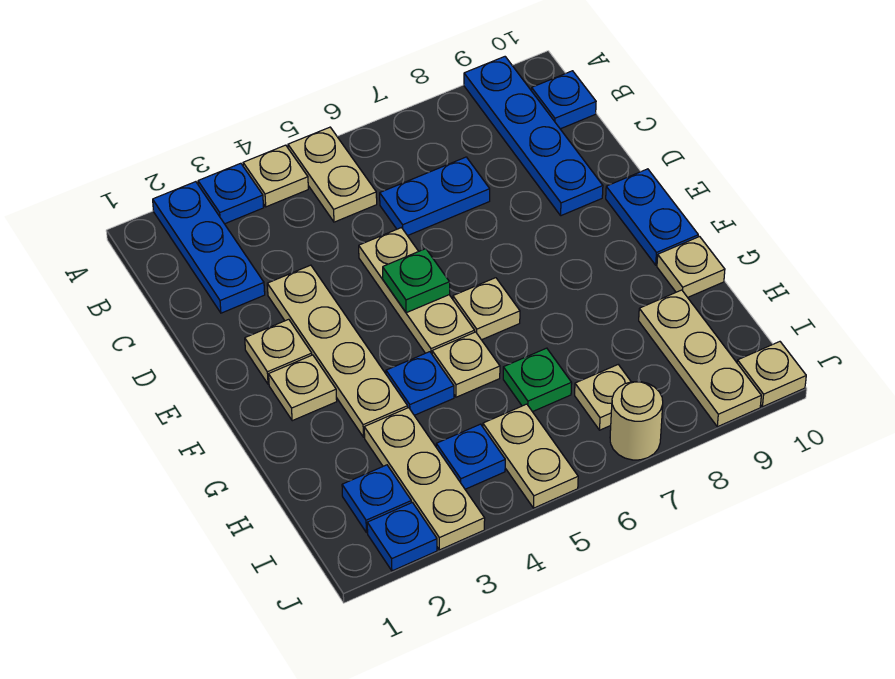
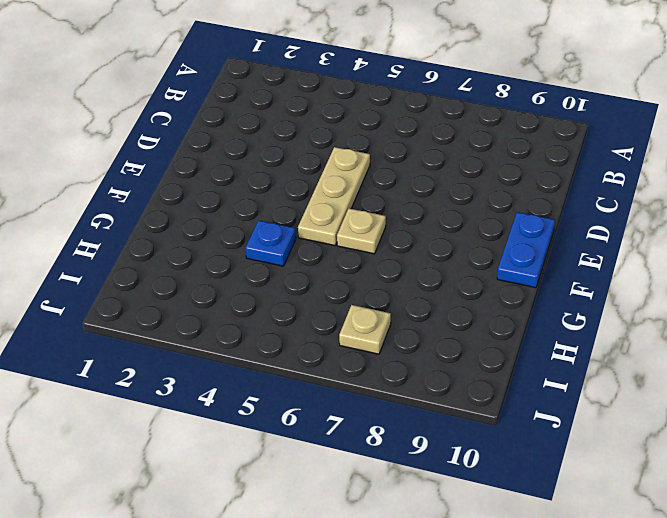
none -> blue 1x3 plate [153,182,265,313]
none -> blue 1x1 plate [198,163,264,224]
none -> tan 1x1 plate [243,145,308,207]

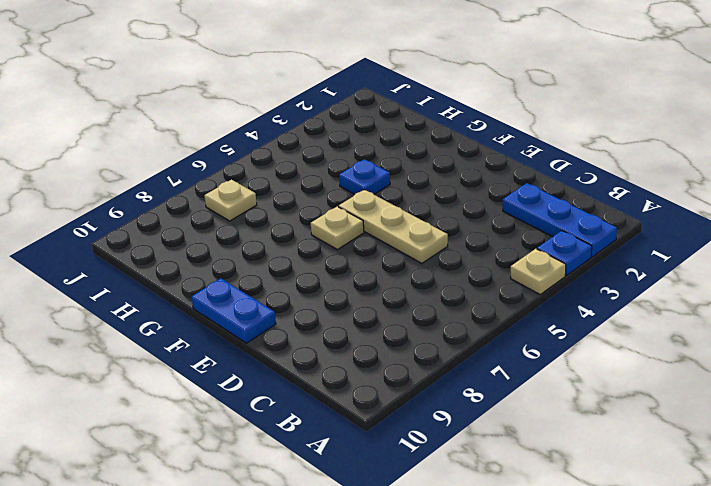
none -> tan 1x2 plate [288,127,377,222]
none -> blue 1x4 plate [464,57,603,216]
none -> blue 1x1 plate [531,71,596,129]

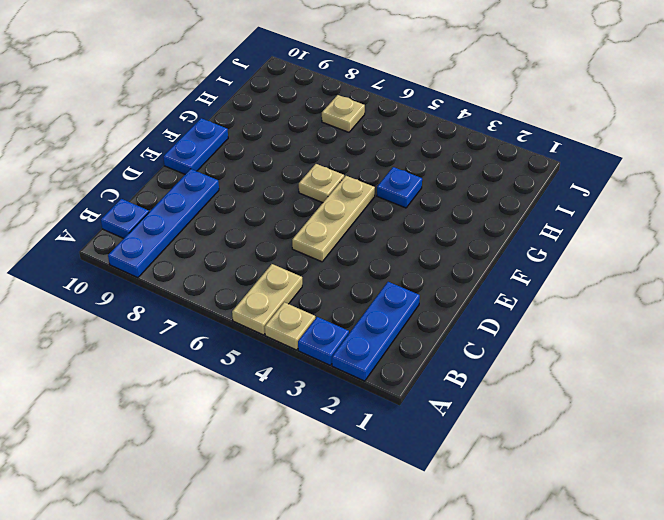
none -> blue 1x2 plate [380,157,490,236]
none -> tan 1x4 plate [267,265,408,437]
none -> tan 1x1 plate [245,319,312,384]

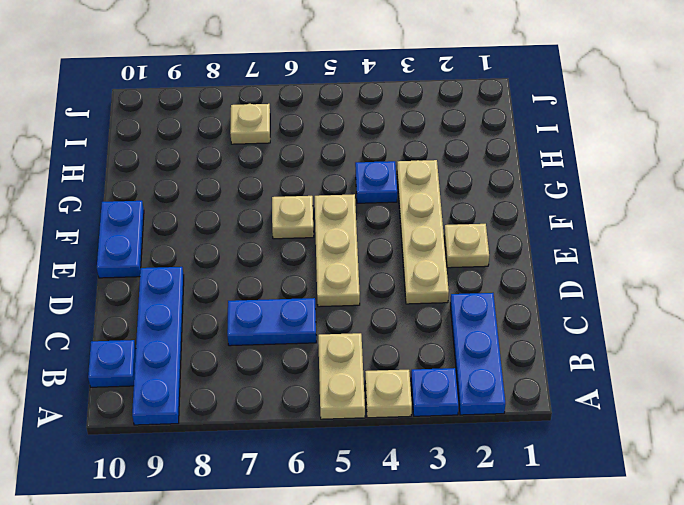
none -> tan 1x1 plate [269,355,337,421]
none -> tan 1x1 plate [432,332,500,397]
none -> tan 1x1 plate [657,237,725,297]

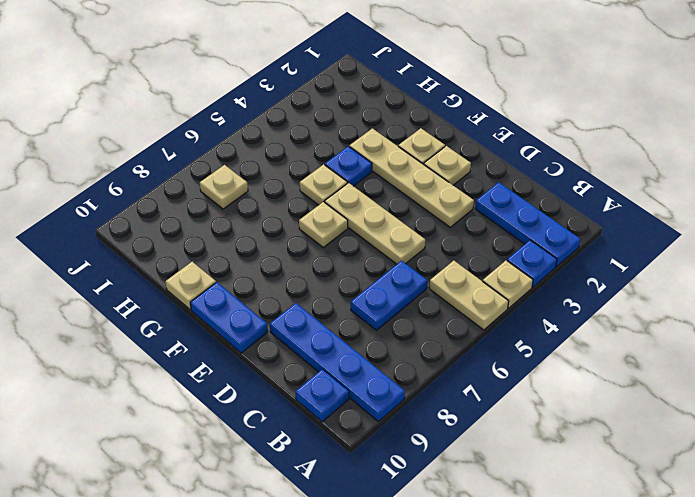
none -> tan 1x3 plate [364,408,485,550]
none -> green 1x1 plate [503,348,572,412]
none -> tan 1x3 plate [639,290,761,427]

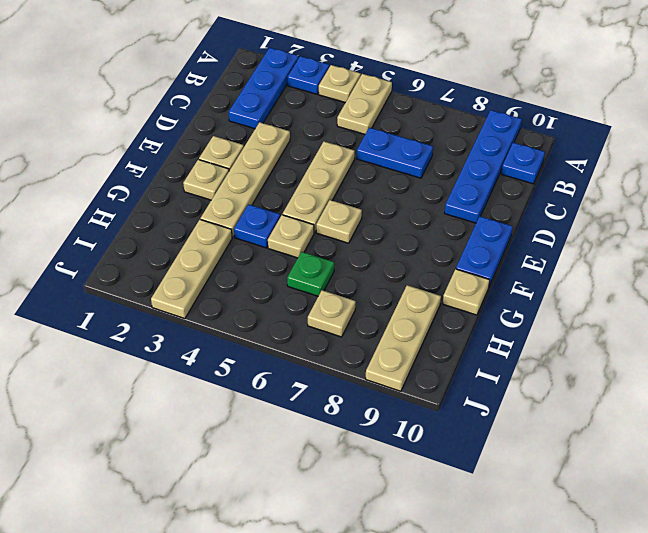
none -> blue 1x1 plate [342,465,411,533]
none -> blue 1x1 plate [436,424,505,489]
none -> tan 1x2 plate [483,404,578,508]

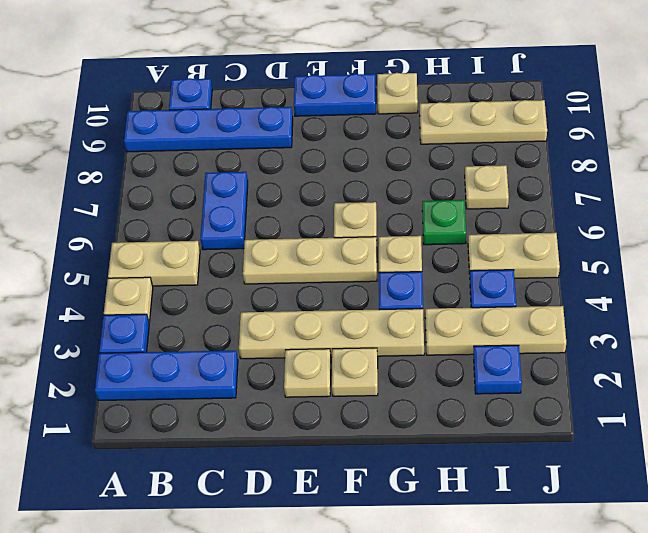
none -> blue 1x1 plate [367,503,437,571]
none -> tan 1x1 round brick [610,382,663,460]
none -> tan 1x1 plate [737,342,806,407]

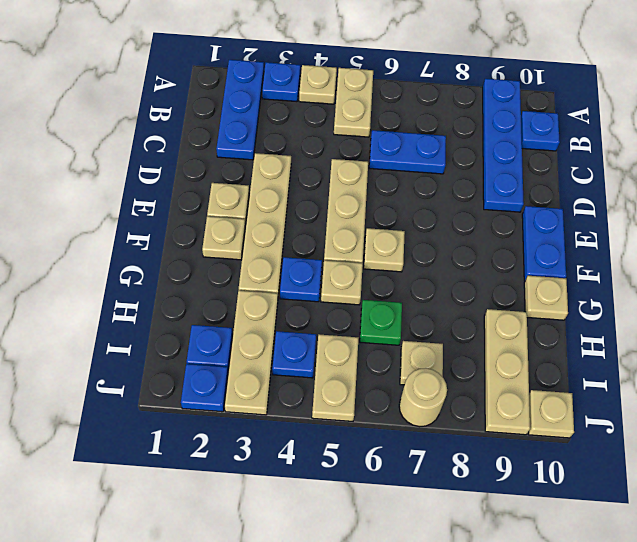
none -> green 1x1 plate [383,249,450,313]

